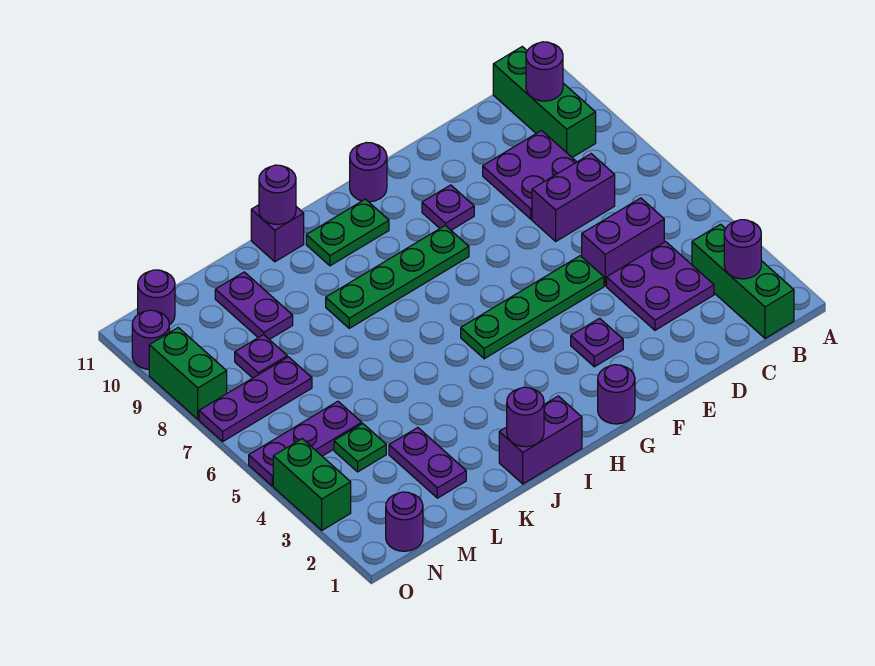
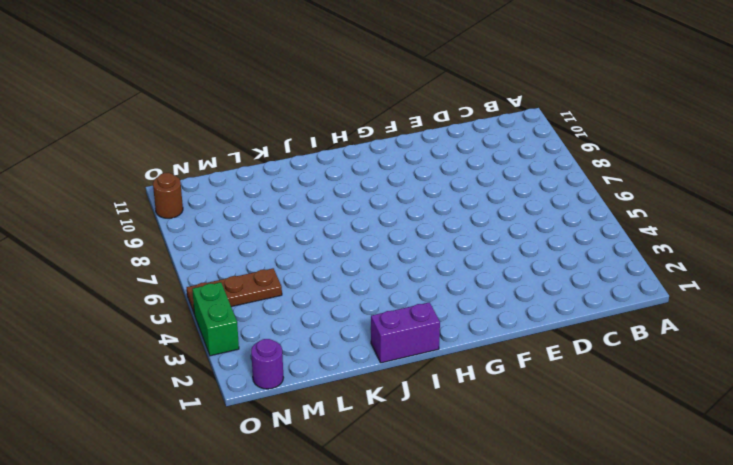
brown 1x3 plate [187,268,282,313] -> purple 1x3 plate [249,401,362,486]
brown 1x1 round brick [153,173,183,218] -> purple 1x1 round brick [132,310,169,369]
none -> green 1x3 brick [692,224,794,338]
none -> green 1x3 brick [493,47,596,157]
none -> purple 2x2 plate [607,242,714,330]
none -> purple 1x2 brick [582,198,664,286]

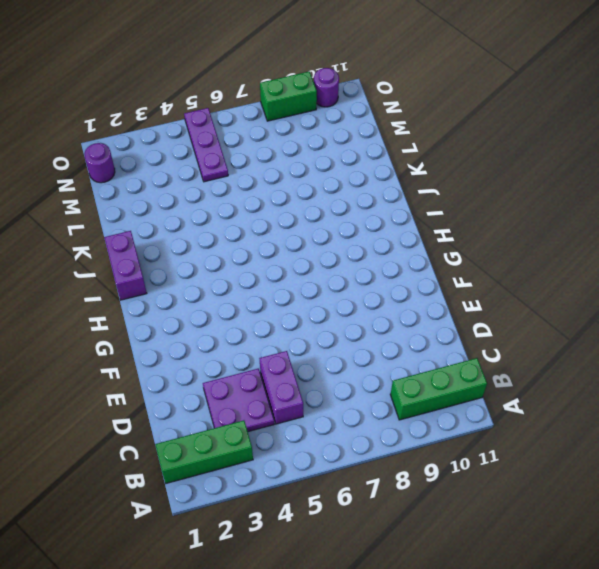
none -> purple 1x2 brick [532,154,615,241]
none -> purple 2x2 plate [483,131,576,219]
none -> green 1x4 plate [461,256,604,359]
none -> purple 1x1 plate [571,318,623,367]

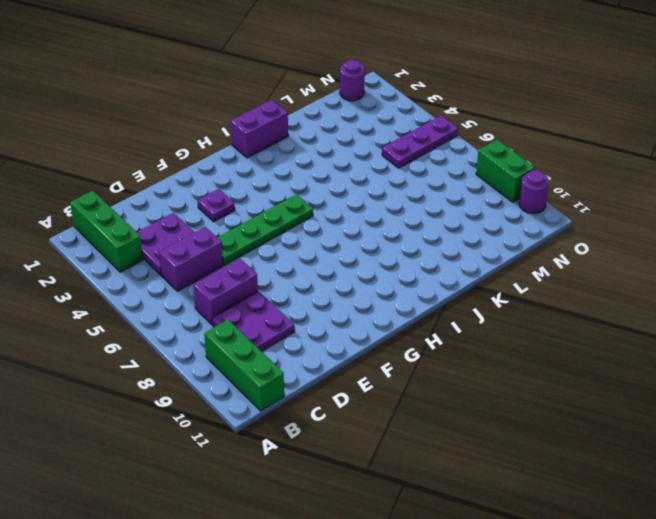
none -> purple 1x1 plate [422,185,474,230]
none -> purple 1x1 round brick [598,365,635,424]
none -> green 1x4 plate [326,225,469,328]
none -> purple 1x1 round brick [350,143,387,202]

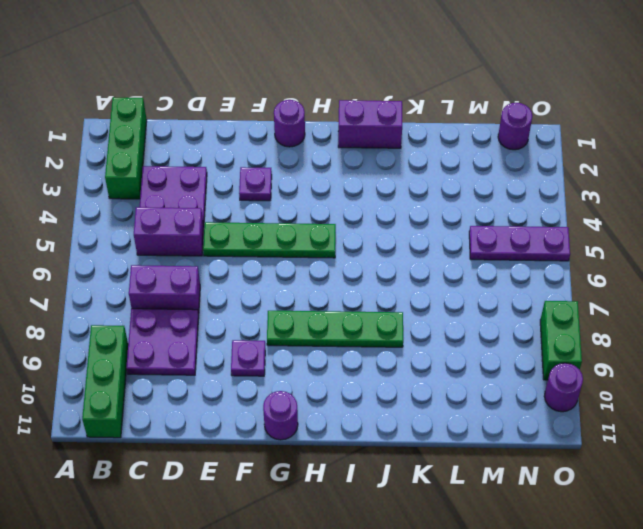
none -> green 1x2 plate [306,199,389,266]
none -> purple 1x1 brick [251,205,304,262]
none -> purple 1x2 plate [389,428,466,498]
none -> purple 1x2 plate [215,272,293,339]

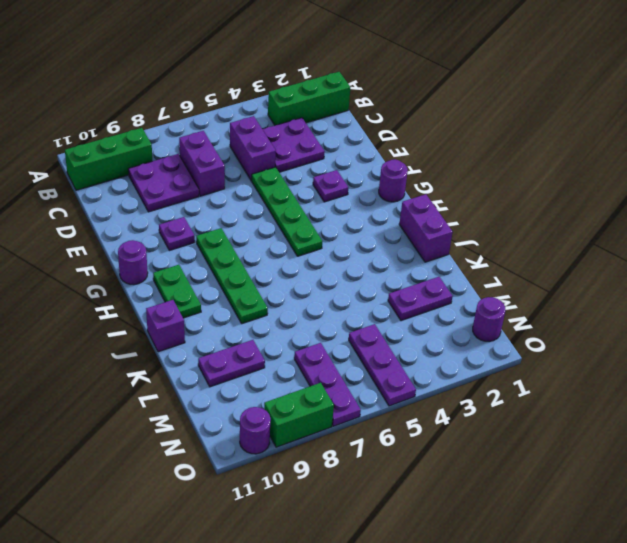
none -> green 1x1 plate [334,424,386,472]
none -> purple 1x1 plate [235,335,287,378]
none -> purple 1x1 round brick [138,270,175,325]
none -> green 1x2 brick [273,439,351,530]

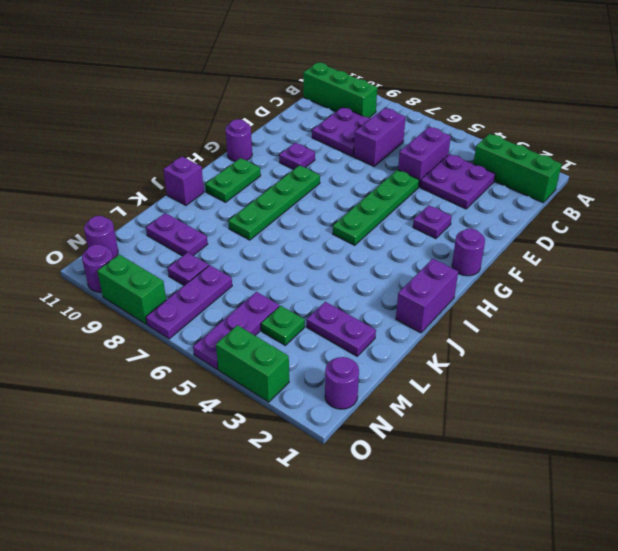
none -> purple 1x1 round brick [724,220,761,279]
none -> purple 1x1 round brick [526,42,563,101]
none -> purple 1x1 round brick [507,387,544,447]
none -> purple 1x1 round brick [259,165,296,224]

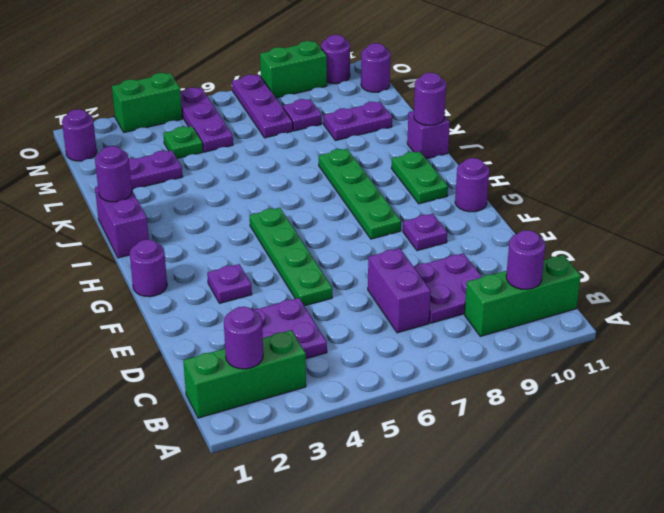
none -> purple 1x2 brick [582,198,664,286]

